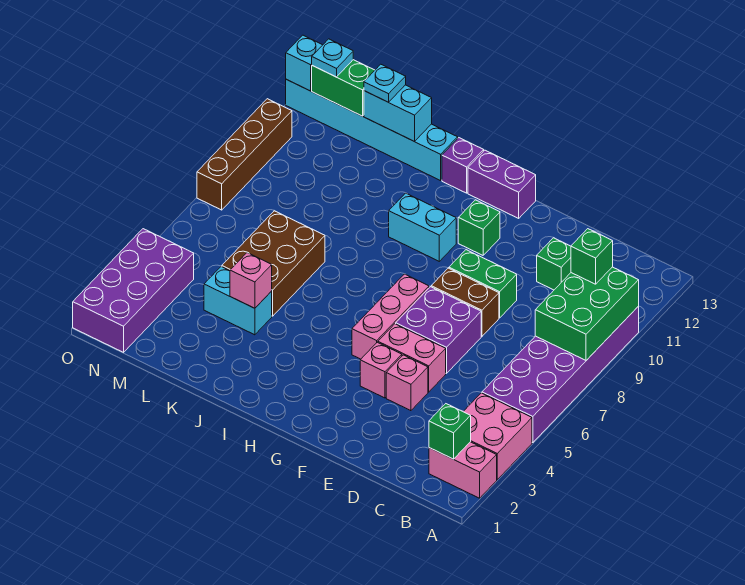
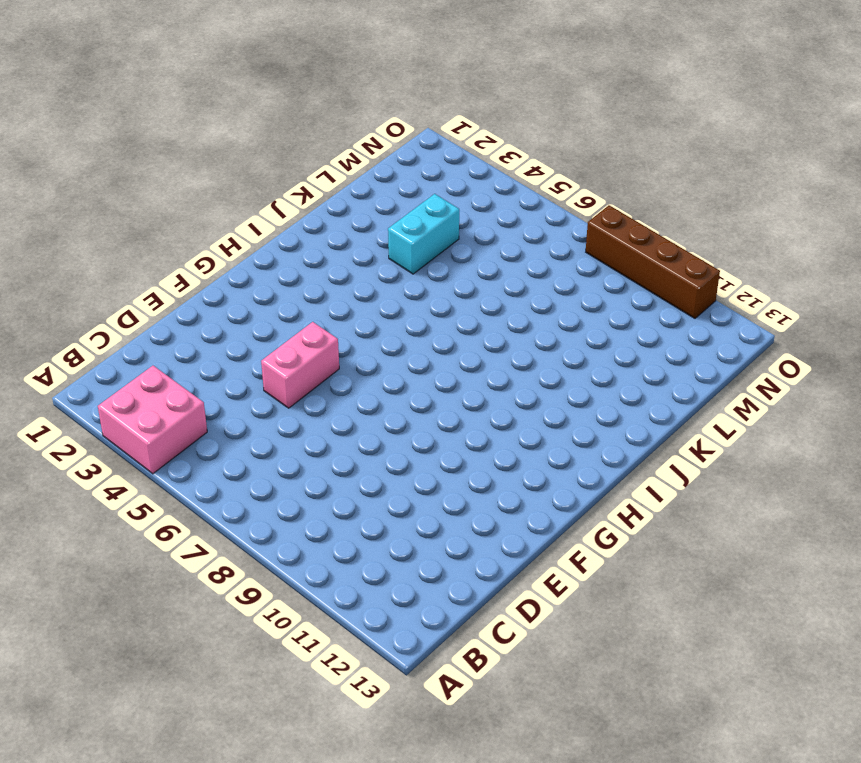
none -> pink 1x2 brick [429,442,497,498]
none -> purple 2x6 brick [482,306,639,443]
none -> green 1x1 brick [537,238,571,290]

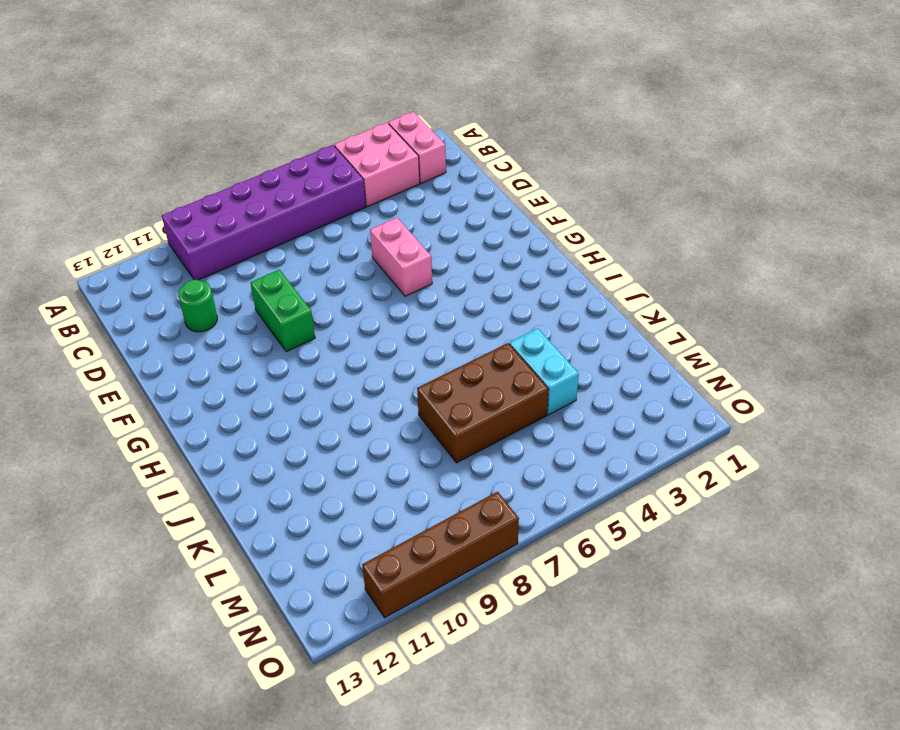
green 1x1 round brick [178,280,217,332] -> green 1x1 brick [537,238,571,290]
none -> pink 1x1 brick [386,355,428,411]
none -> purple 2x2 brick [396,287,481,374]
none -> brown 1x2 brick [431,268,499,336]

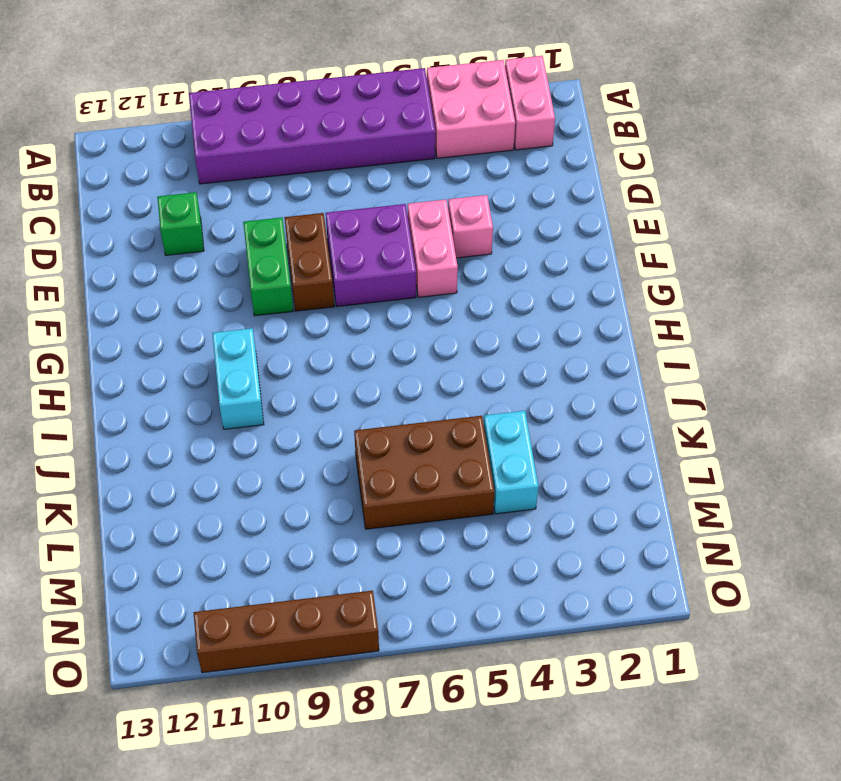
none -> pink 1x1 brick [360,342,402,398]
none -> pink 1x3 brick [352,274,429,359]
none -> green 1x1 brick [458,200,500,255]

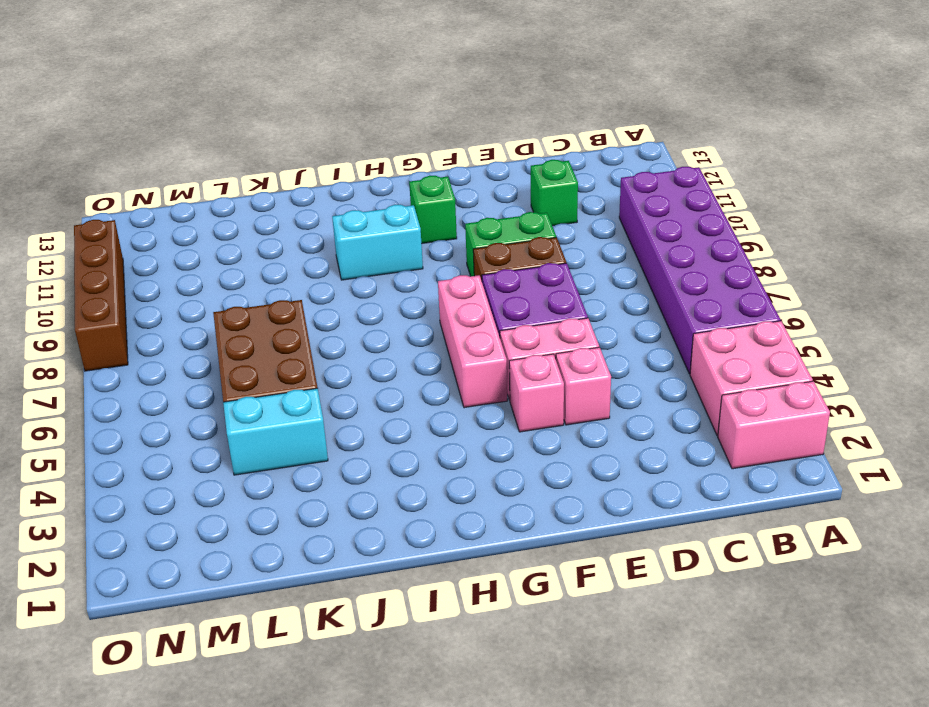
none -> purple 1x2 brick [468,150,536,218]
none -> purple 1x1 brick [442,138,484,193]
none -> cyan 1x6 brick [286,79,458,181]

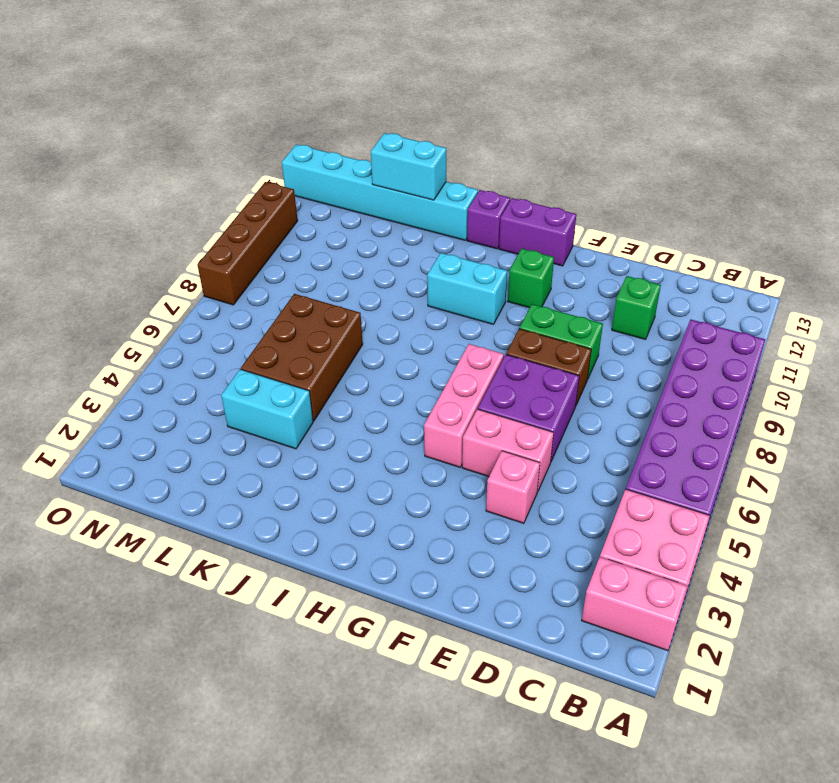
none -> pink 1x1 brick [360,342,402,398]
none -> purple 2x4 brick [73,229,194,352]
none -> green 2x3 brick [535,267,639,360]

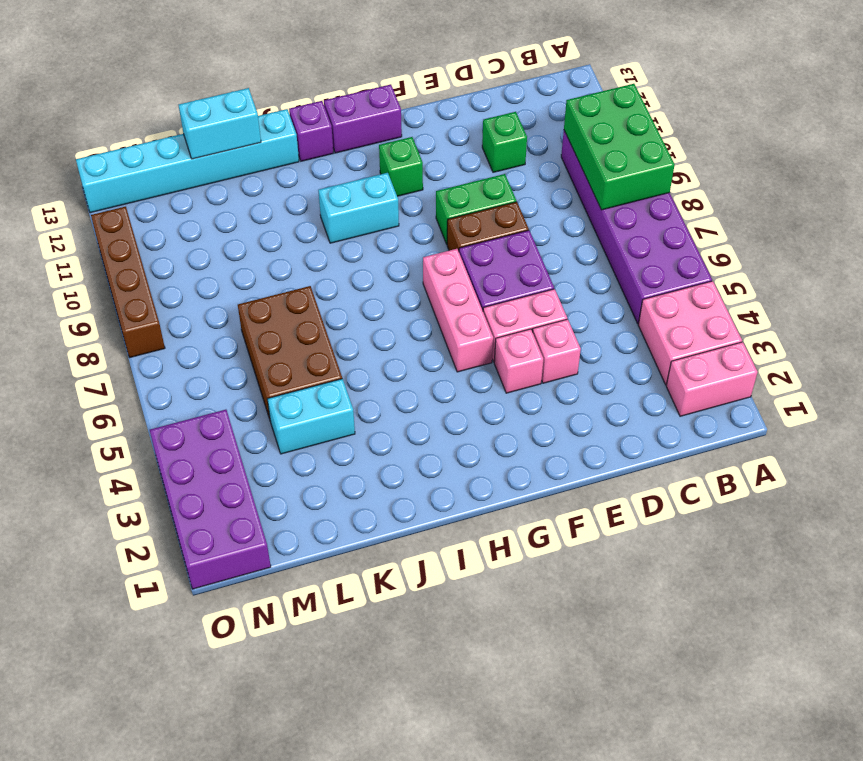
none -> green 1x1 brick [429,404,471,459]
none -> pink 1x1 brick [230,253,272,308]
none -> green 1x2 brick [312,60,375,116]

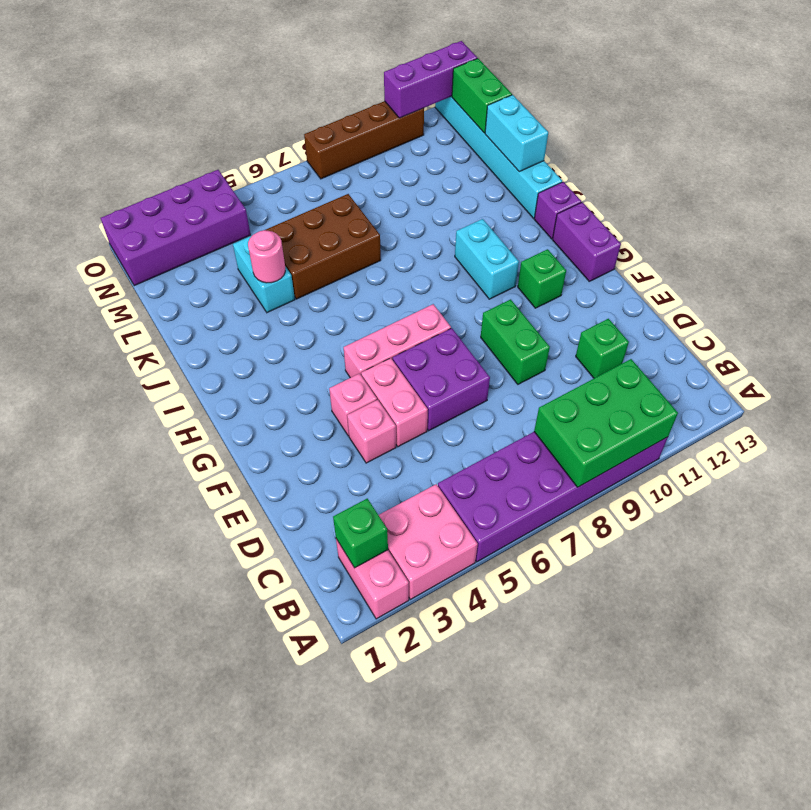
pink 1x1 round brick [248,230,285,283] -> pink 1x1 brick [230,253,272,308]
purple 1x3 brick [384,41,477,118] -> cyan 1x1 brick [286,35,322,91]
none -> brown 1x2 brick [431,268,499,336]
none -> green 1x1 brick [571,229,613,284]
none -> cyan 1x1 plate [364,64,406,102]

